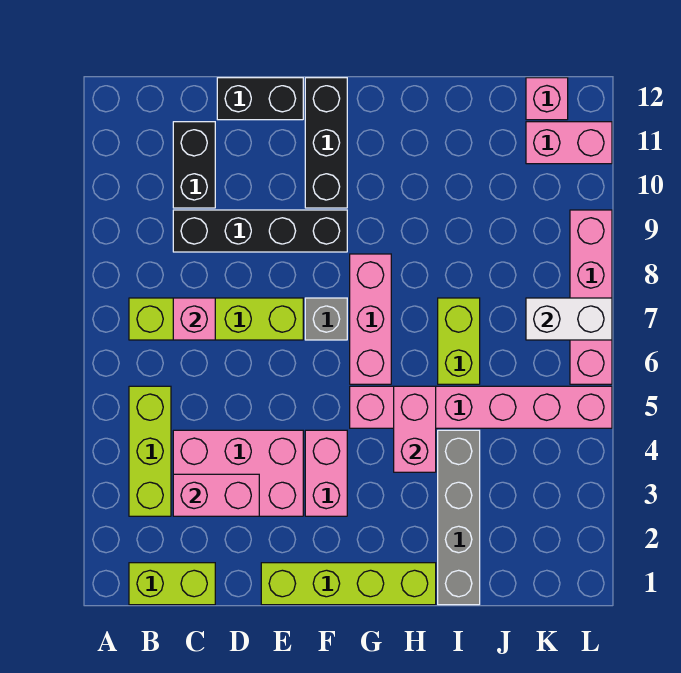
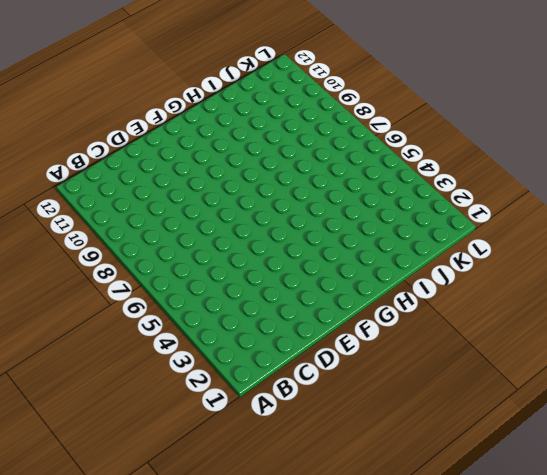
none -> lime 1x2 brick [129,563,215,605]
none -> lime 1x3 brick [129,386,171,516]
none -> lime 1x4 brick [129,298,303,340]

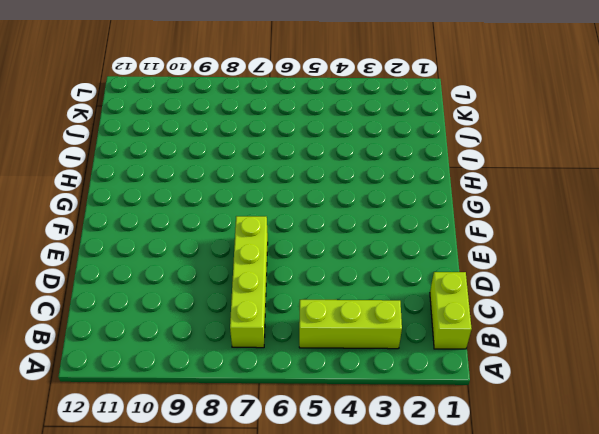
none -> pink 2x3 brick [173,430,303,516]
none -> black 1x4 brick [173,210,347,252]
none -> black 1x2 brick [173,122,215,208]

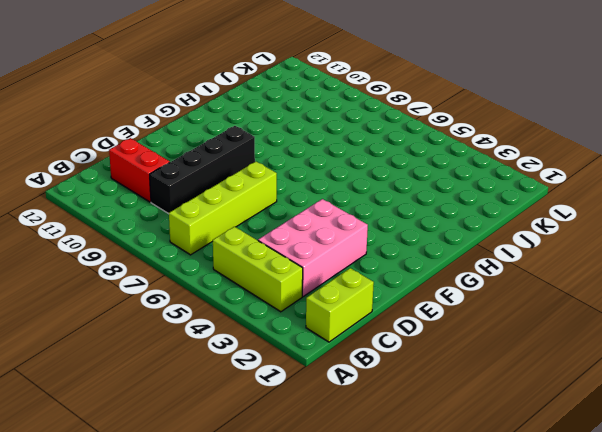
red 1x2 brick [109,138,170,202] -> black 1x2 brick [173,122,215,208]
none -> black 1x2 brick [217,78,303,120]
none -> lime 1x4 brick [261,563,436,605]
none -> pink 1x2 brick [305,430,347,516]

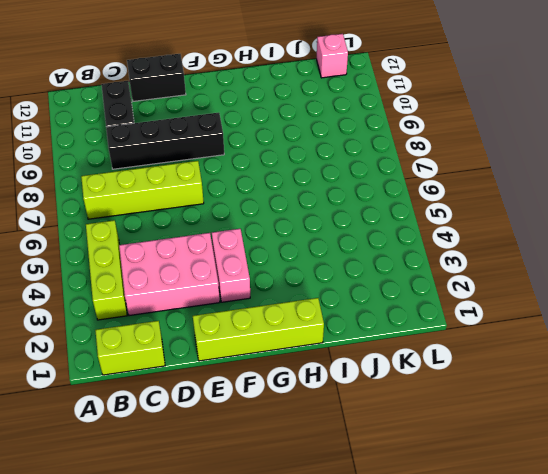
none -> grey 1x1 brick [305,298,347,340]
none -> black 1x3 brick [305,78,347,208]
none -> pink 1x6 brick [350,386,612,428]

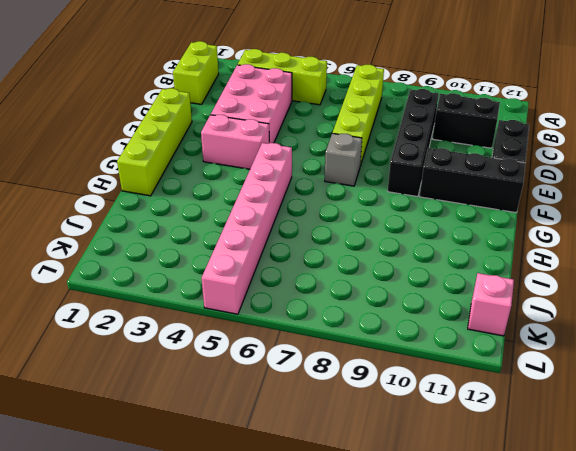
none -> pink 1x3 brick [350,254,391,384]
none -> grey 1x4 brick [438,430,480,605]
none -> lime 1x2 brick [438,298,480,384]

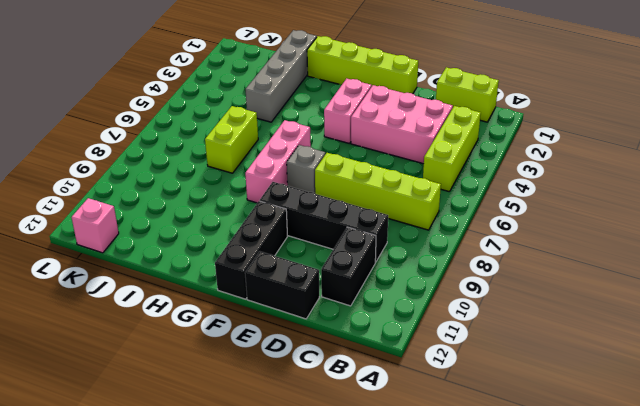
none -> pink 1x6 brick [350,386,612,428]
none -> pink 1x2 brick [526,122,612,164]
none -> pink 1x4 brick [570,210,612,384]

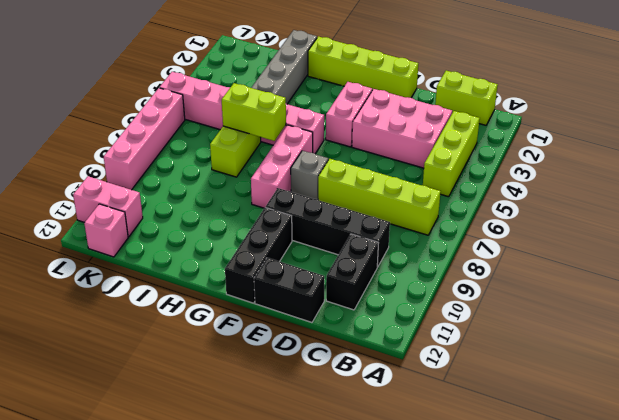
lime 1x2 brick [222,83,286,141] -> none
none -> pink 1x2 brick [173,474,259,516]
none -> pink 1x1 brick [173,298,215,340]
none -> pink 1x2 brick [394,386,436,472]

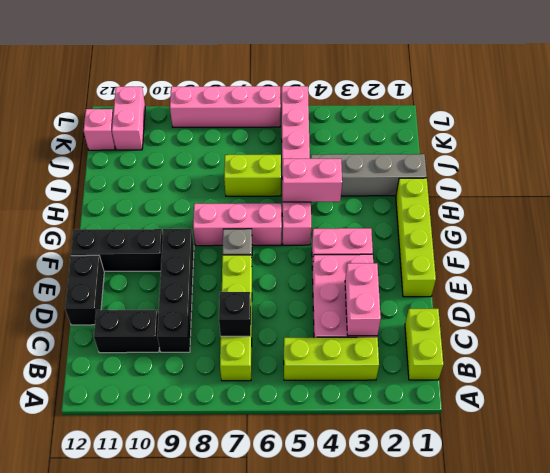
black 1x1 brick [219,292,251,336] -> pink 1x1 brick [173,298,215,340]
none -> white 1x2 brick [526,298,612,340]

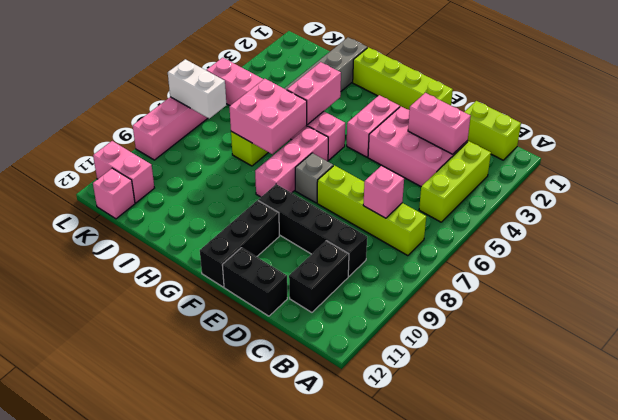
pink 2x2 brick [229,79,307,154] -> none

